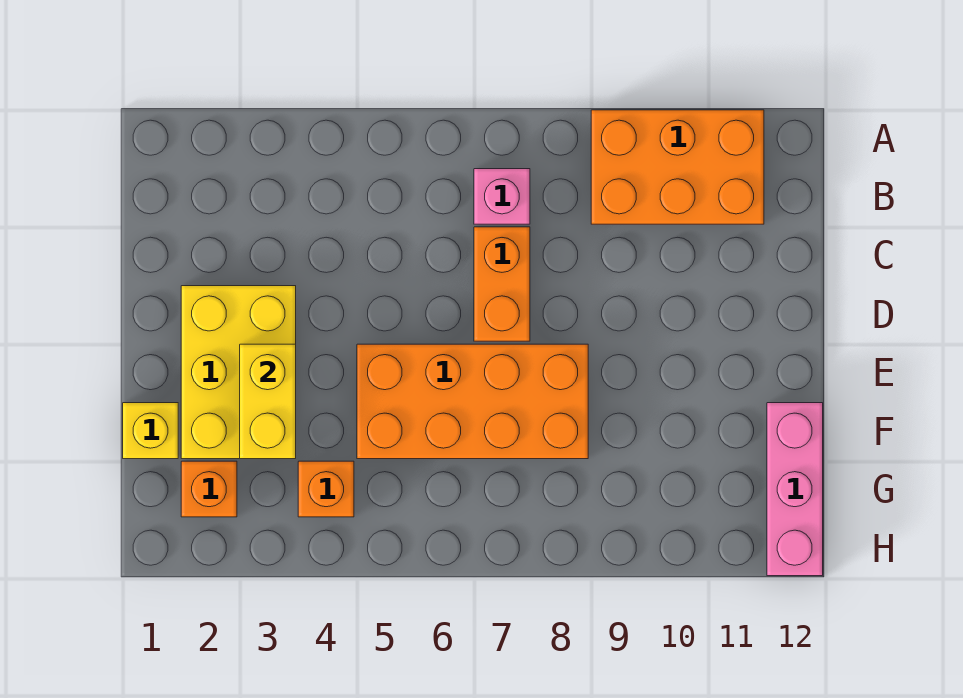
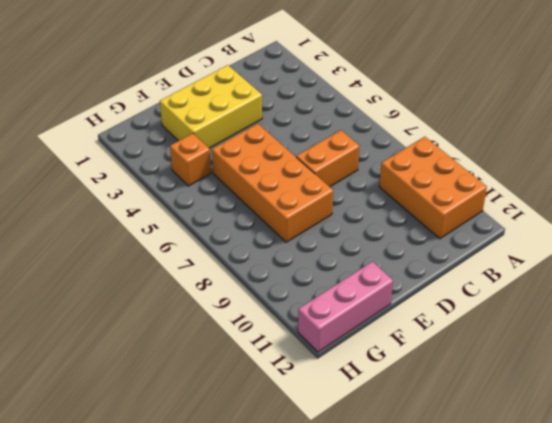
none -> pink 1x1 brick [474,169,530,224]
none -> yellow 1x1 brick [123,403,178,459]

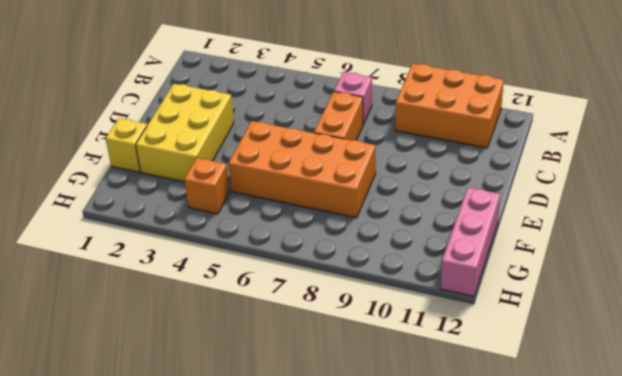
none -> orange 1x1 brick [181,461,237,517]
none -> yellow 1x2 brick [240,344,296,459]

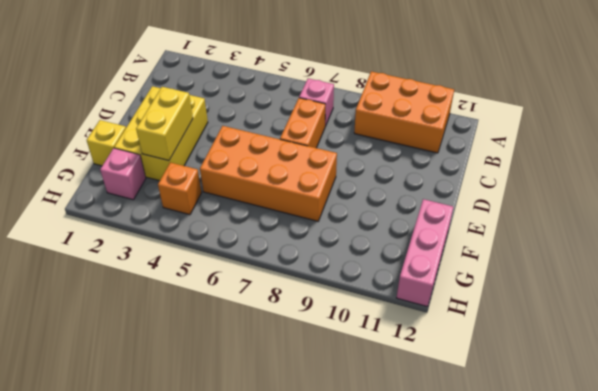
pink 1x1 brick [100,148,146,200] -> orange 1x1 brick [181,461,237,517]

